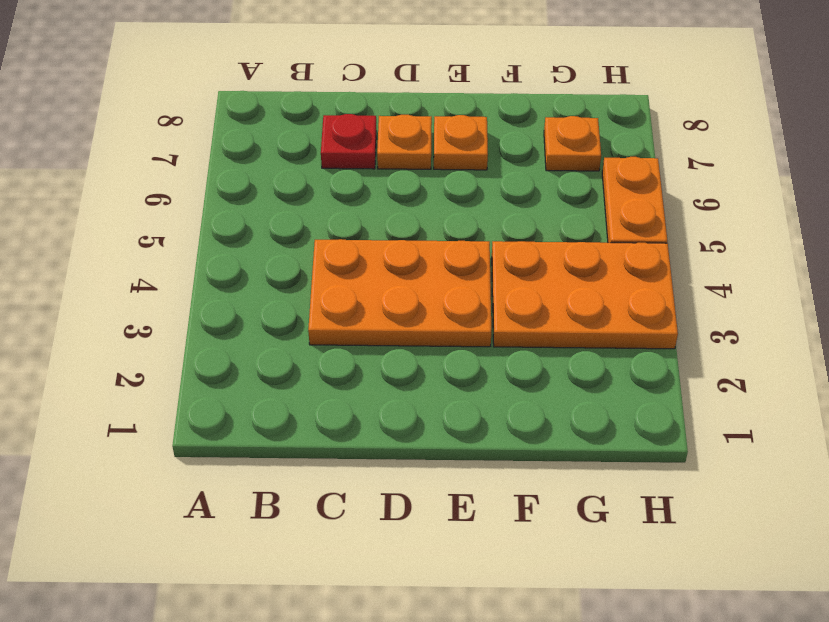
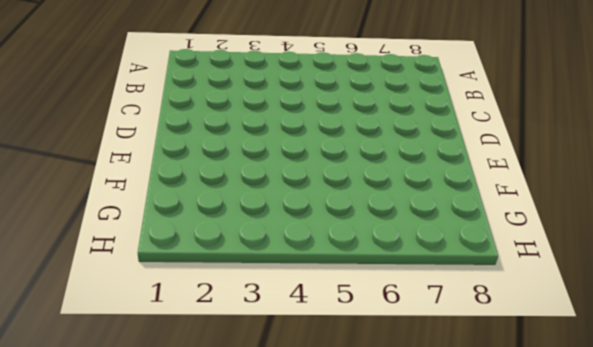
none -> orange 2x3 plate [308,239,491,347]
none -> red 1x1 plate [321,114,376,169]

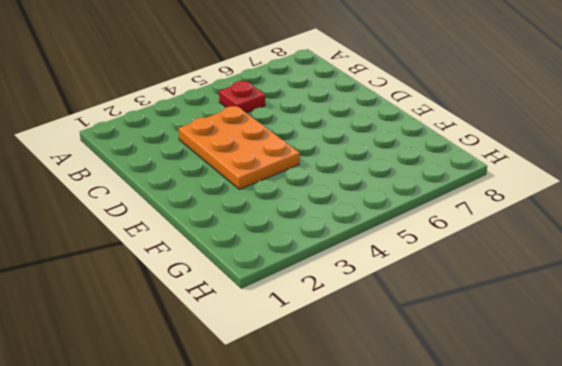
red 1x1 plate [219,81,265,113] -> red 1x1 plate moved to [321,114,376,169]
none -> orange 1x1 plate [377,115,432,169]
none -> orange 1x1 plate [434,115,488,170]

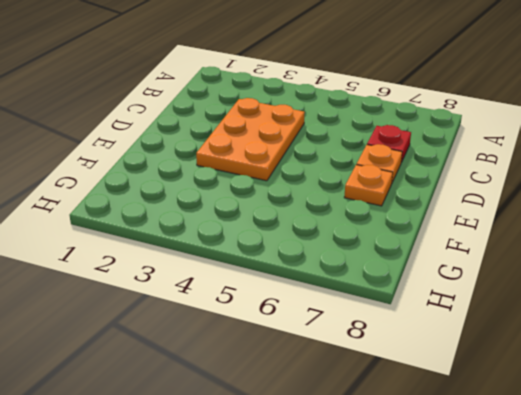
none -> orange 2x3 plate [492,241,678,349]
none -> orange 1x1 plate [544,116,601,171]

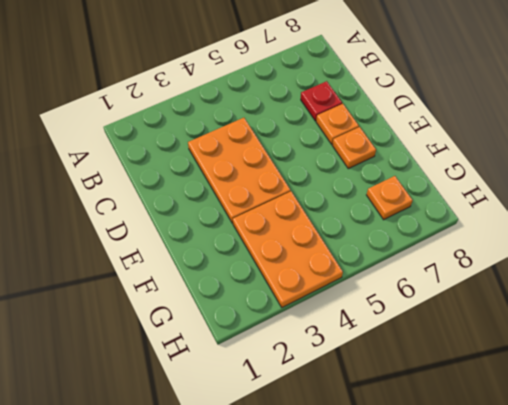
none -> orange 1x2 plate [602,157,667,243]

